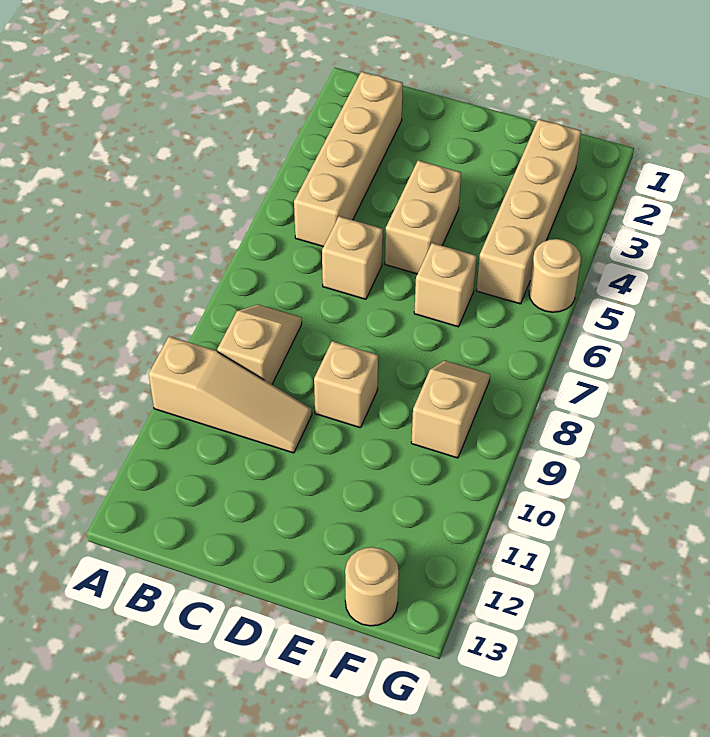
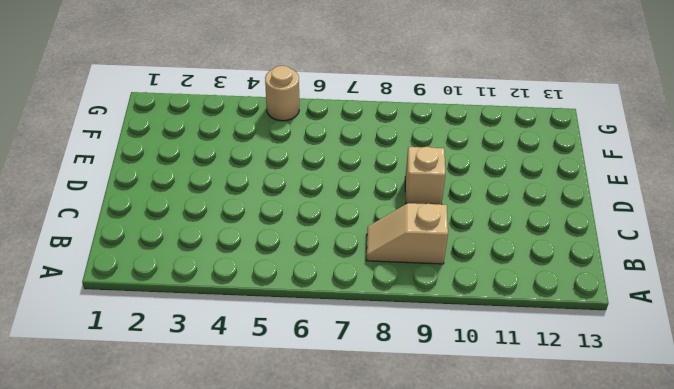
none -> tan 1x3 slope [149,336,312,453]
none -> tan 1x4 brick [294,72,403,247]

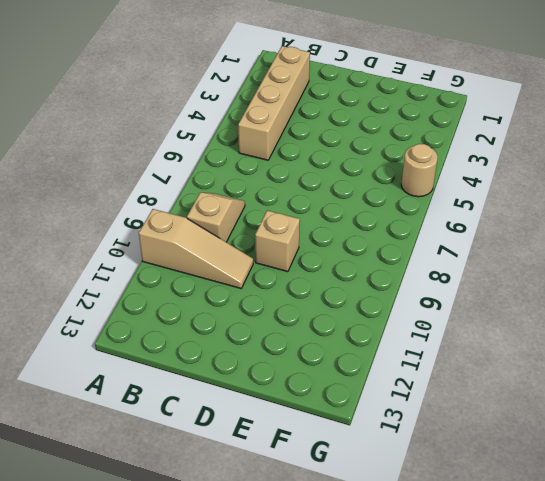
none -> tan 1x1 brick [322,216,383,299]
none -> tan 1x2 brick [385,160,461,274]

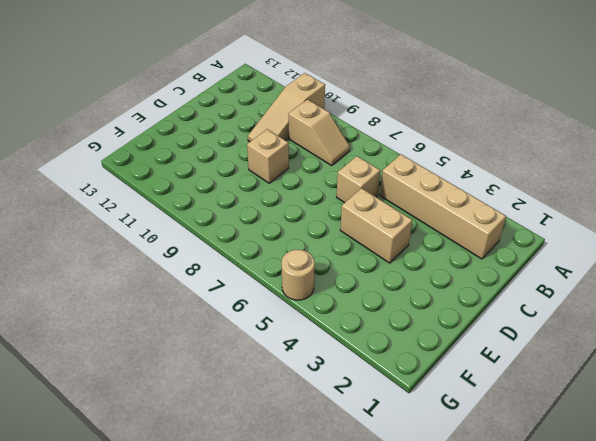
none -> tan 1x1 brick [414,243,477,327]
none -> tan 1x4 brick [477,119,581,304]

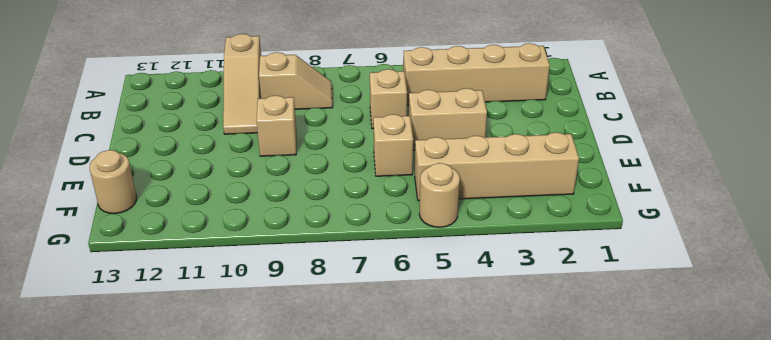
none -> tan 1x2 slope [411,361,490,458]

